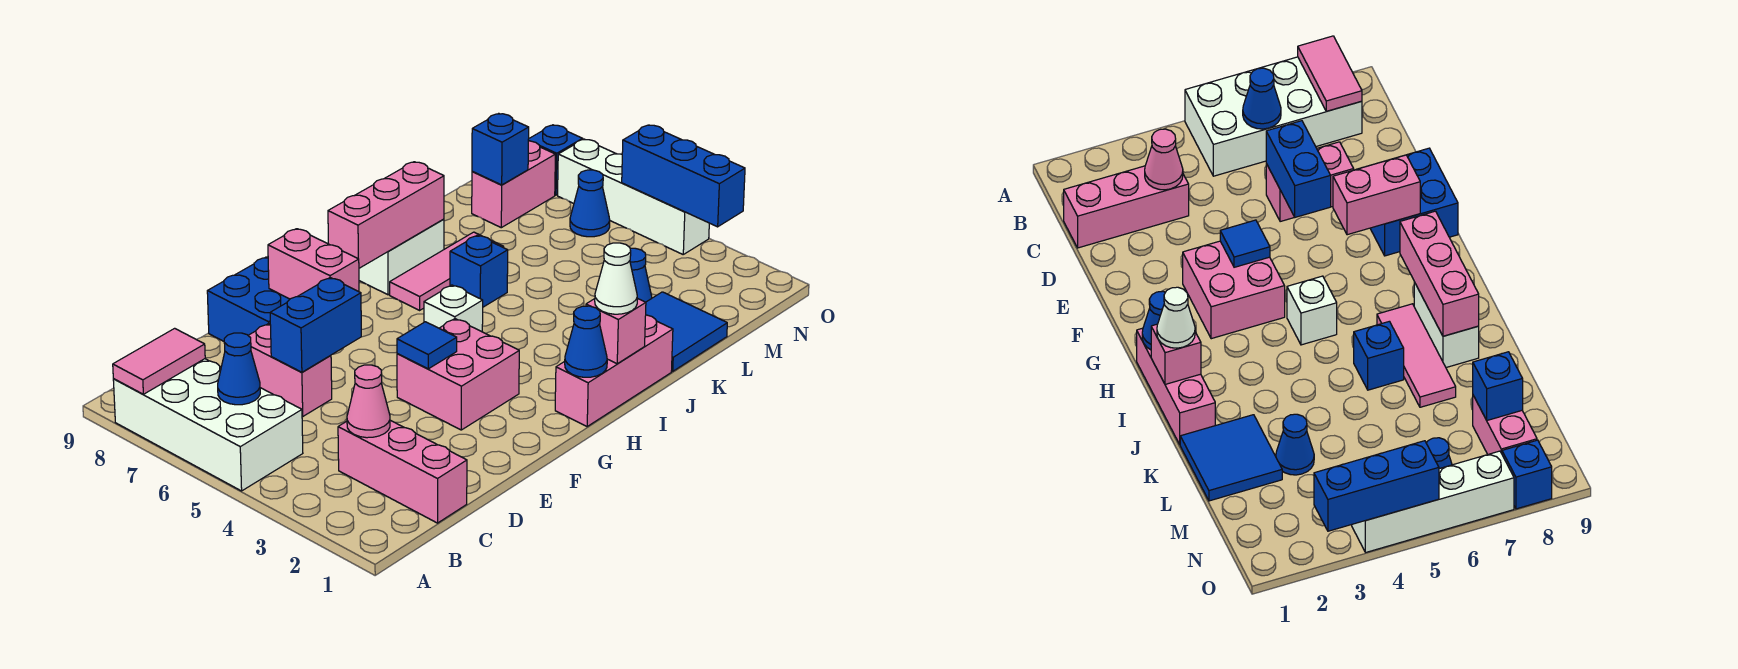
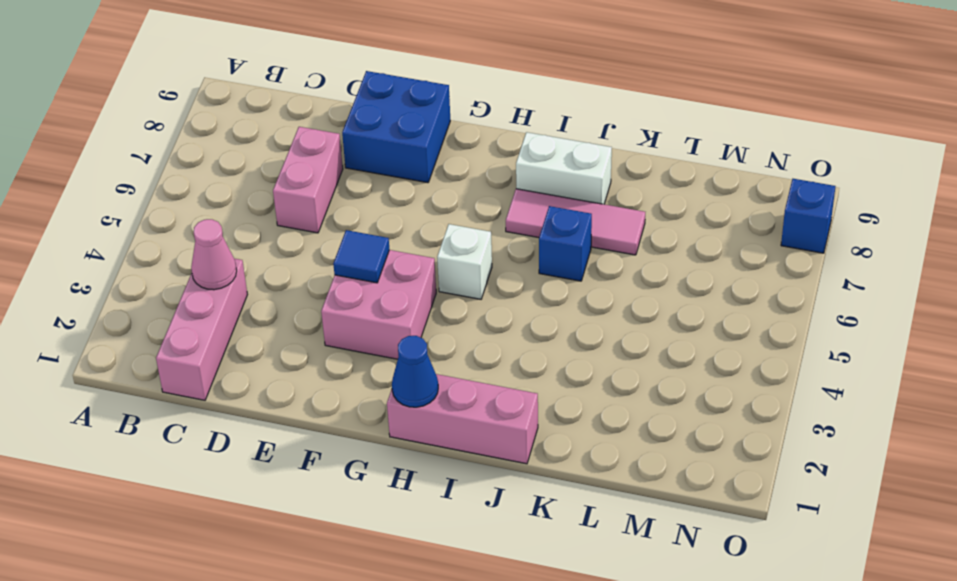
none -> white 2x4 brick [113,359,303,491]
none -> blue 2x2 tile [646,292,727,371]
none -> blue 1x1 cone [630,248,652,302]

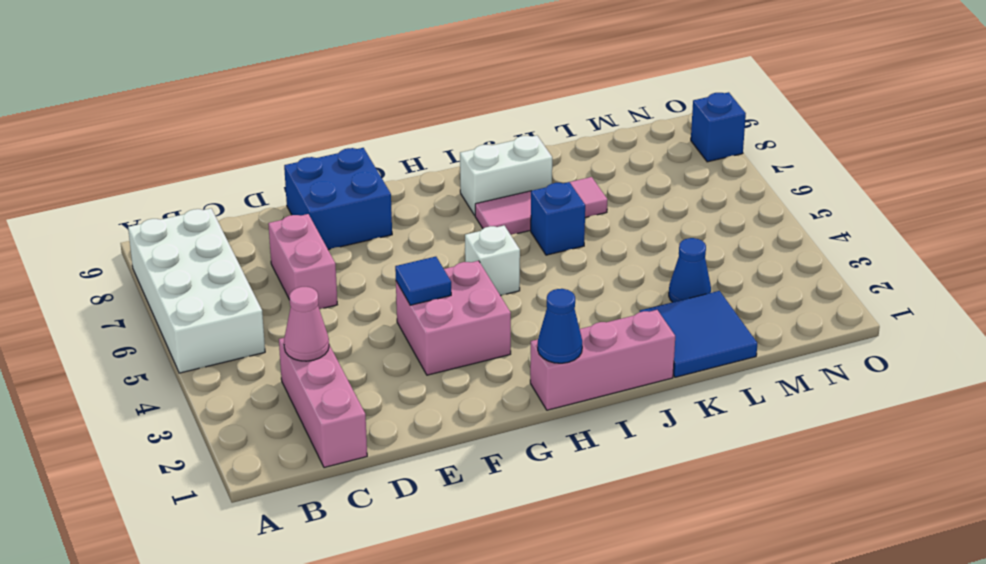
none -> pink 1x2 brick [472,141,555,228]
none -> blue 1x1 cone [570,170,610,237]
none -> white 1x4 brick [558,139,709,254]

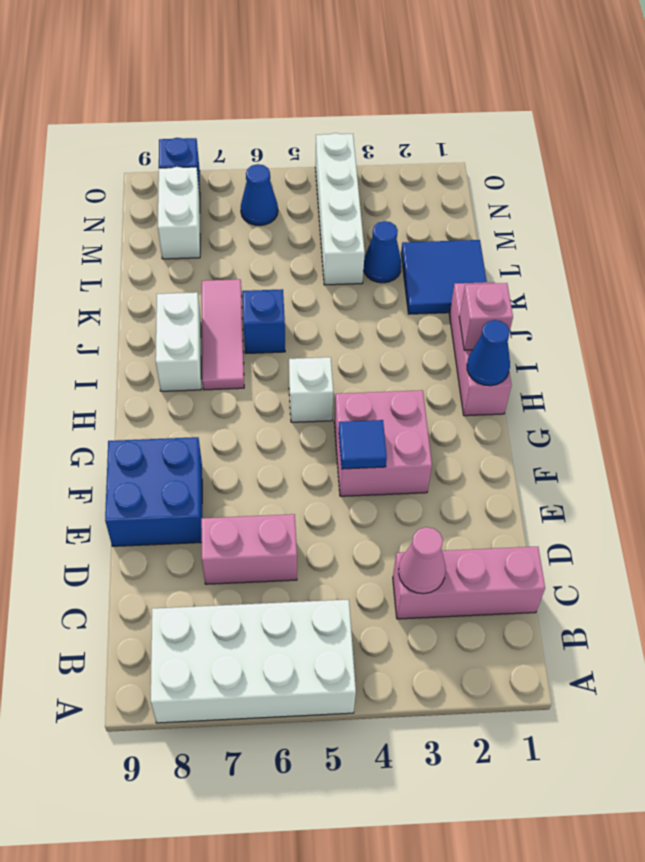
white 1x4 brick [315,133,365,285] -> white 1x4 brick turned to [558,139,709,254]
white 1x2 brick [158,167,200,259] -> pink 1x2 brick [472,141,555,228]
none -> pink 1x2 tile [113,328,205,394]
none -> blue 1x1 cone [218,333,260,405]
none -> blue 1x2 brick [270,278,361,372]

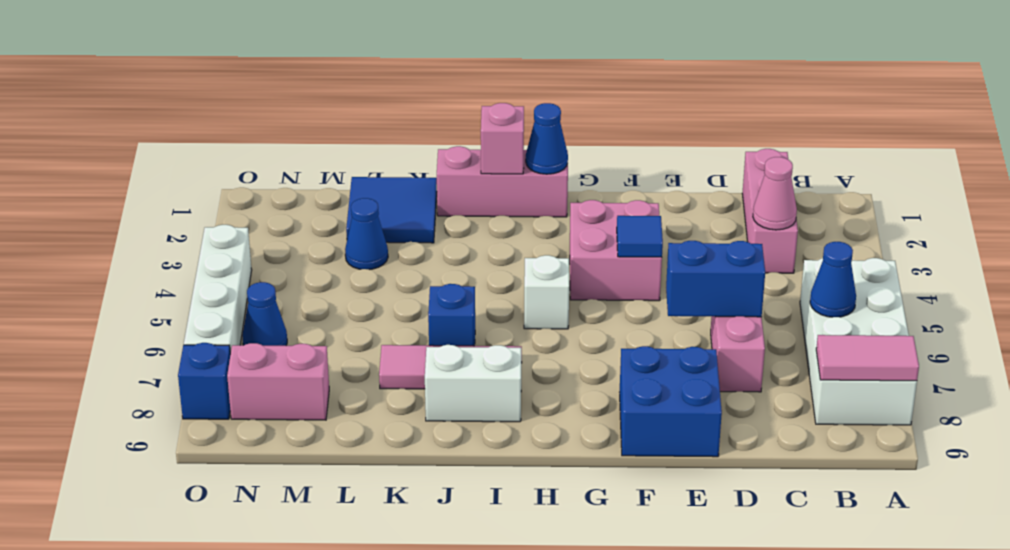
none -> pink 1x2 brick [268,229,359,299]
none -> pink 1x3 brick [328,162,444,268]
none -> blue 1x1 brick [472,113,529,185]

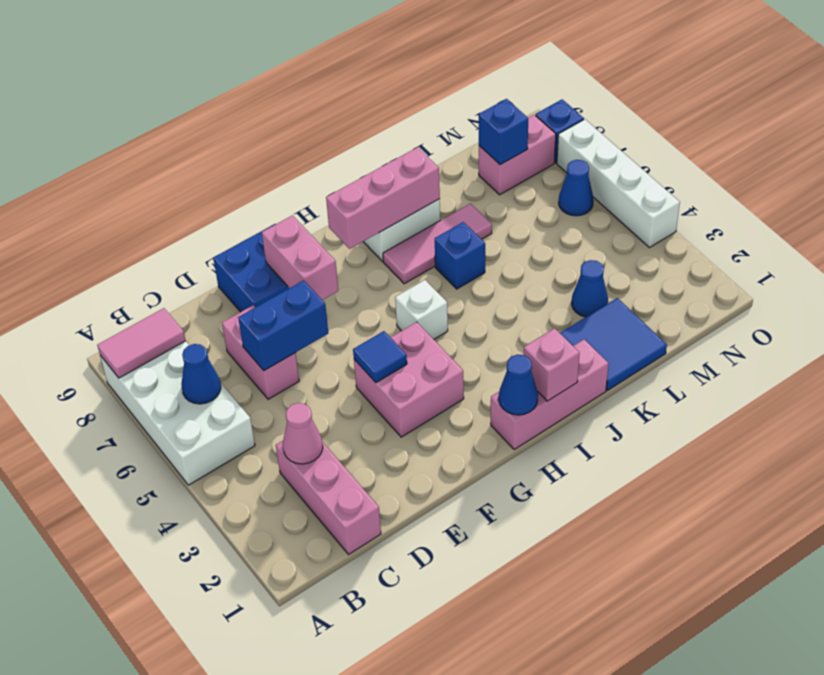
none -> blue 1x3 brick [622,125,745,227]
none -> white 1x1 cone [595,243,637,314]

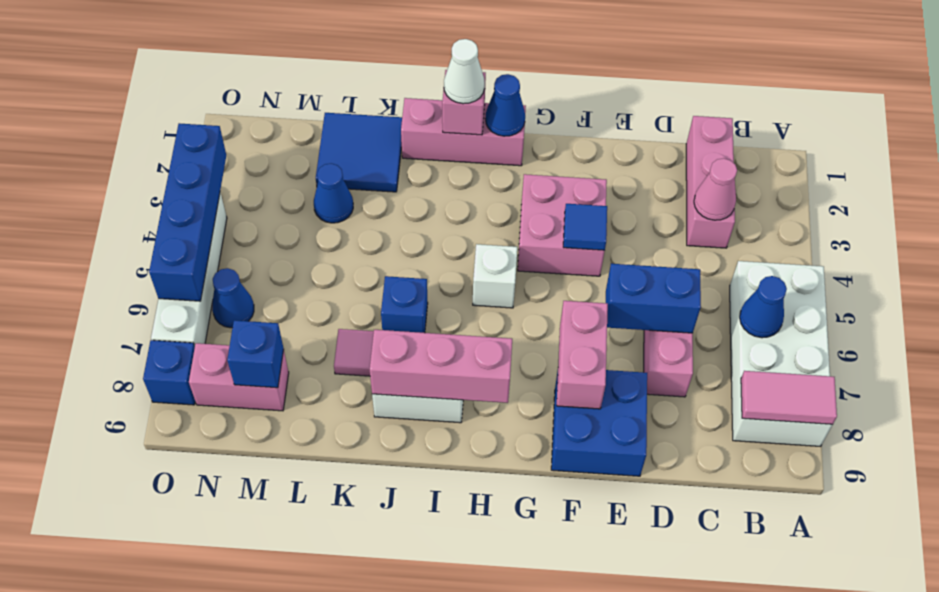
blue 1x4 brick [149,123,226,301] -> blue 1x3 brick [622,125,745,227]

